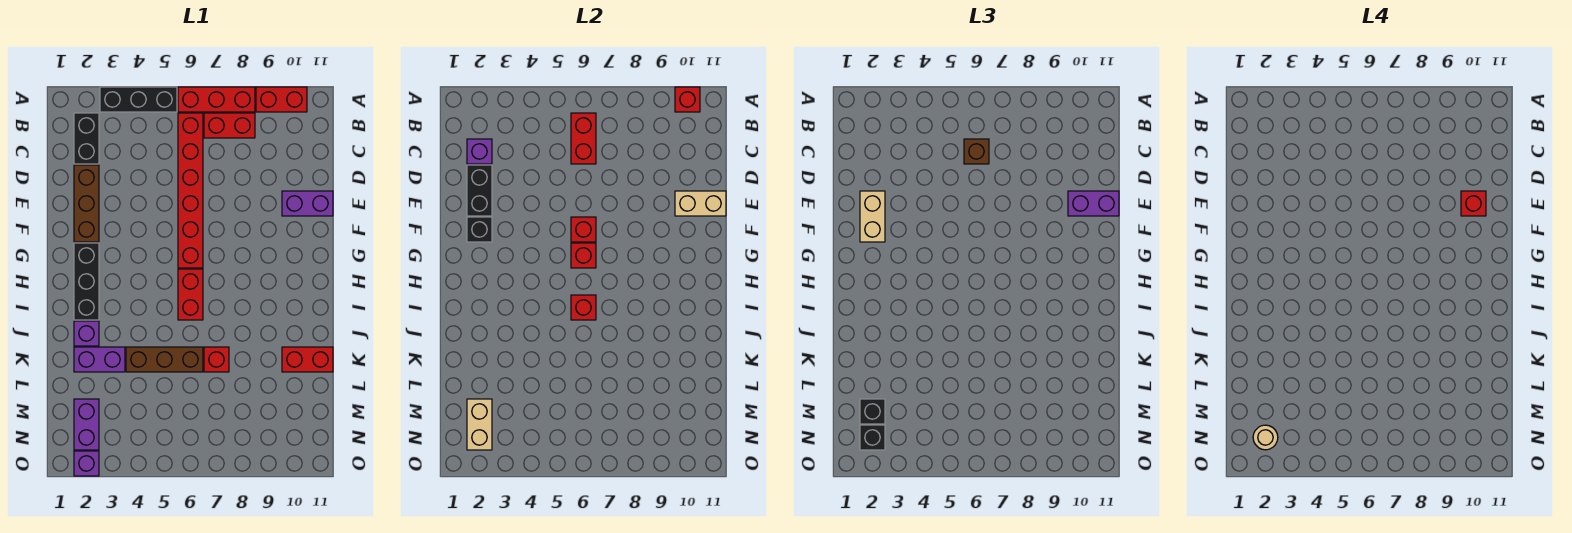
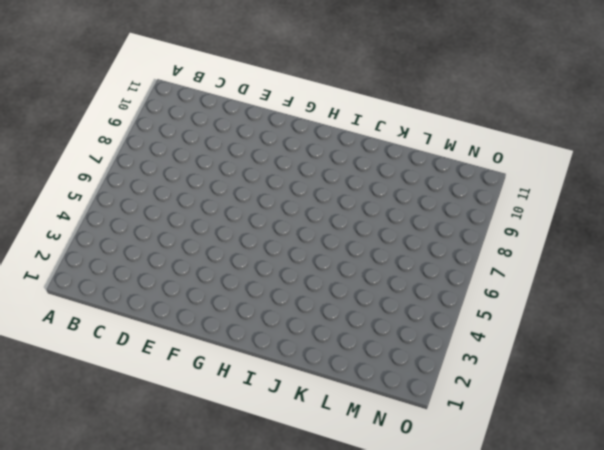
none -> black 1x3 brick [100,87,177,112]
none -> red 1x3 brick [178,87,255,112]
none -> red 1x2 brick [256,87,307,112]
none -> black 1x2 brick [74,113,99,164]

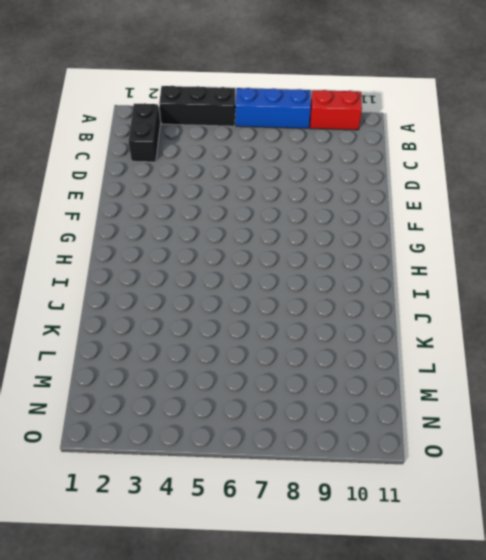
blue 1x3 brick [236,88,311,128] -> red 1x3 brick [178,87,255,112]
none -> red 1x6 brick [178,113,203,268]
none -> red 1x2 brick [204,113,255,138]
none -> brown 1x3 brick [74,165,99,242]
none -> purple 1x2 brick [282,191,333,216]

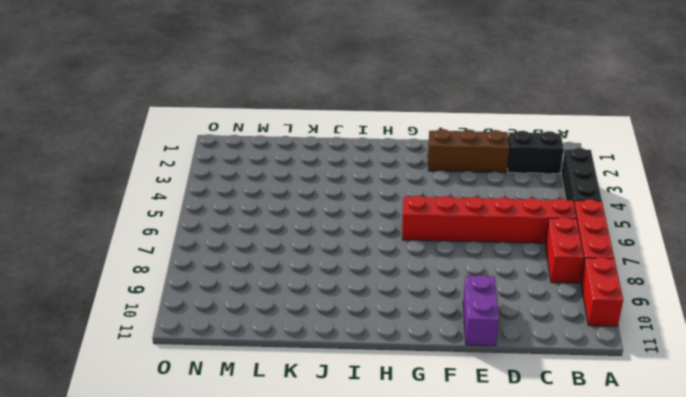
none -> black 1x3 brick [74,243,99,320]
none -> red 1x2 brick [178,269,203,320]
none -> purple 1x1 brick [74,321,99,346]
none -> purple 1x2 brick [74,347,125,372]

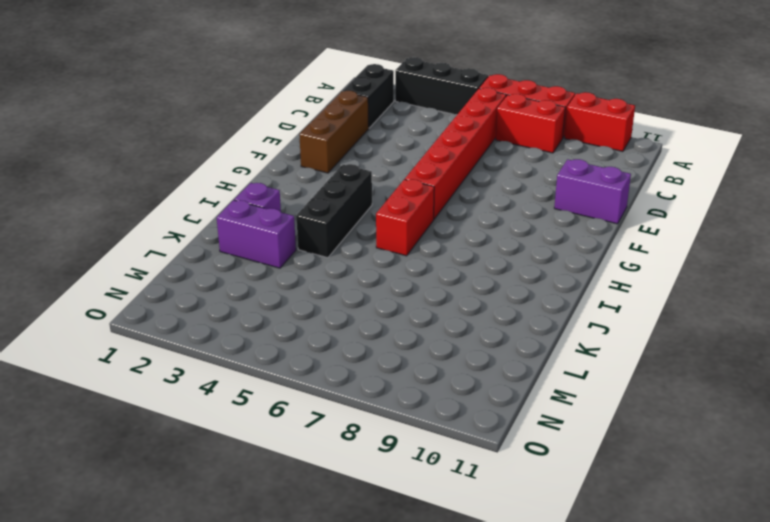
black 1x3 brick [296,164,372,258] -> black 1x3 brick moved to [74,243,99,320]
none -> brown 1x3 brick [126,347,203,372]
none -> red 1x1 brick [204,347,229,372]
none -> red 1x2 brick [282,347,333,372]
none -> purple 1x2 brick [74,399,99,450]

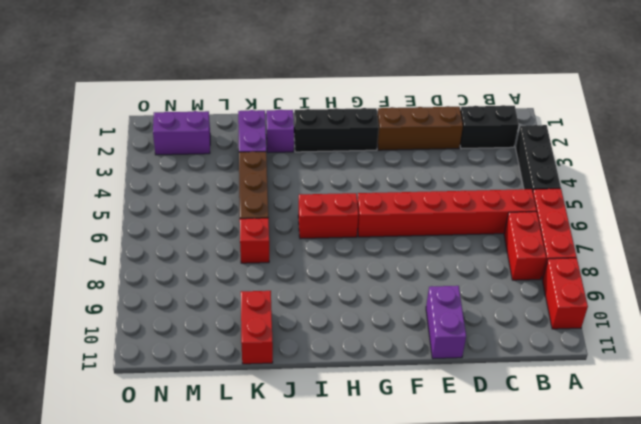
none -> purple 1x1 brick [74,451,99,476]
none -> red 1x1 brick [675,87,700,112]
none -> red 1x2 brick [571,113,596,164]
none -> purple 1x1 brick [467,139,492,164]

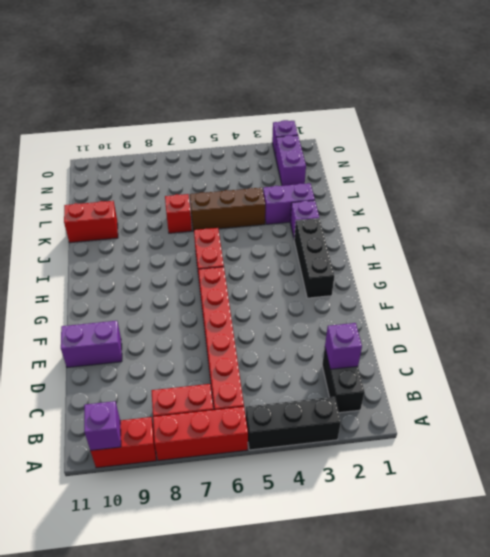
purple 1x1 brick [84,401,121,451] -> red 1x1 brick [675,87,700,112]
none -> brown 1x3 brick [74,165,99,242]
none -> red 1x2 brick [571,113,596,164]
none -> black 1x2 brick [467,165,492,216]
none -> tan 1x2 brick [675,191,726,216]

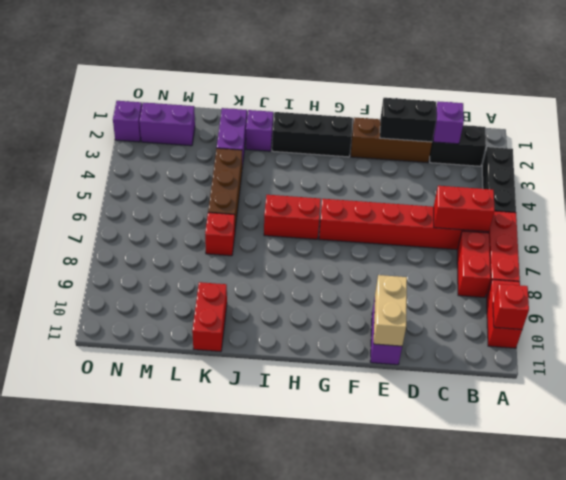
none -> black 1x1 brick [467,217,492,242]
none -> red 1x1 brick [571,217,596,242]
none -> red 1x1 brick [571,243,596,268]
none -> red 1x1 brick [571,295,596,320]

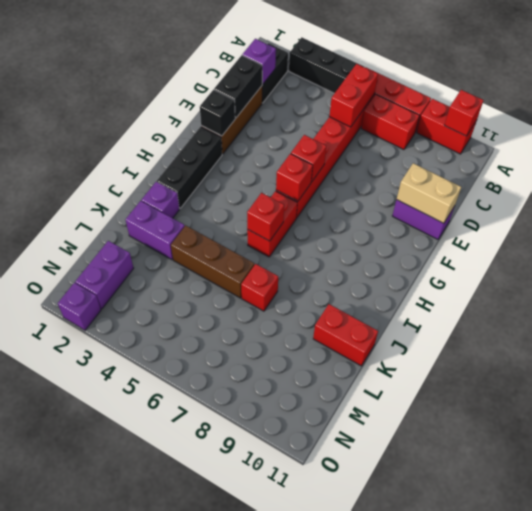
none -> tan 1x2 brick [467,399,492,450]
none -> brown 1x1 brick [964,139,989,164]
none -> tan 1x2 brick [860,191,885,242]
none -> purple 1x2 brick [1068,191,1119,216]

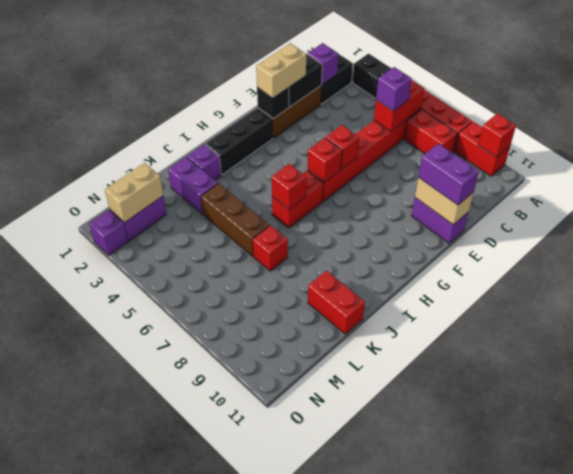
purple 1x1 brick [376,67,412,111] -> brown 1x1 brick [964,139,989,164]
none -> black 1x1 brick [860,399,885,424]
none -> black 1x1 brick [860,425,885,450]
none -> red 1x1 brick [1461,191,1486,216]
none -> tan 1x1 round brick [1253,425,1278,450]

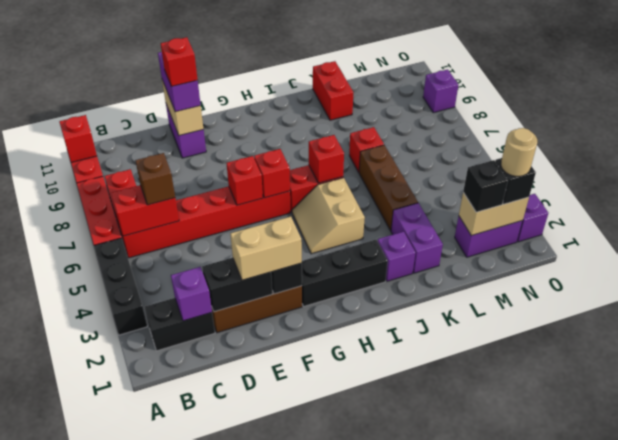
tan 2x2 slope [292,178,365,254] -> none
purple 1x1 brick [423,70,458,113] -> none

